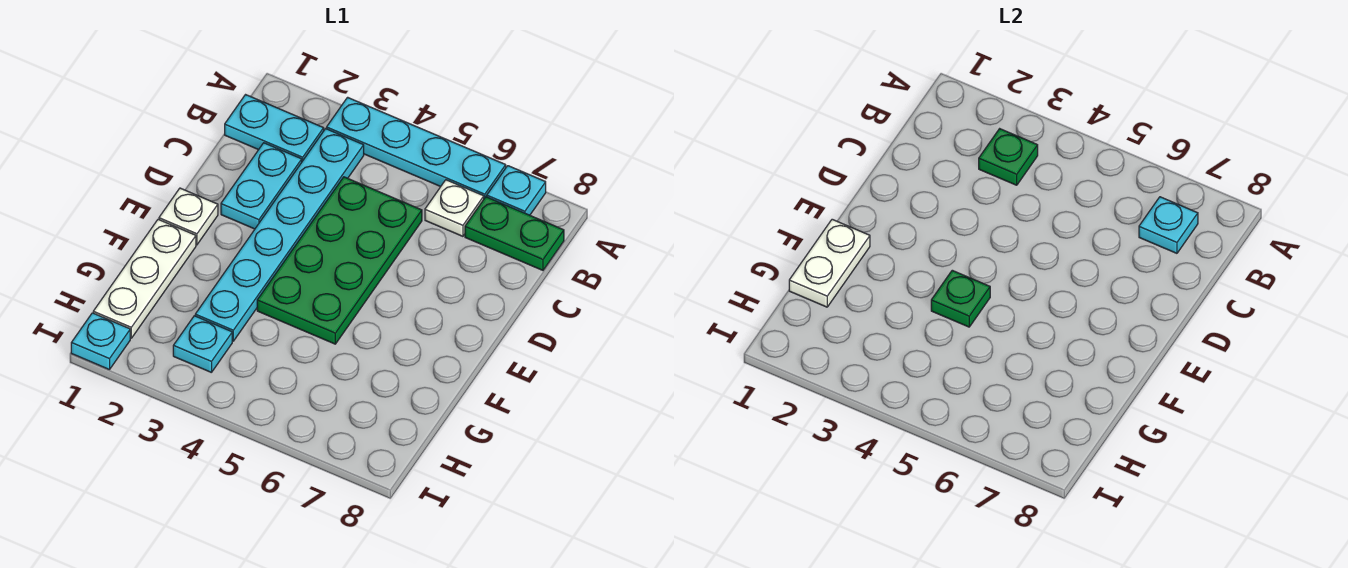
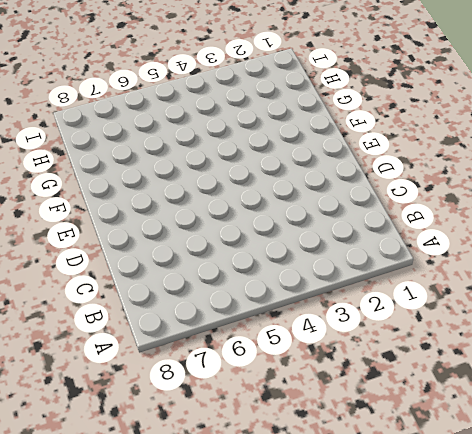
none -> cyan 1x4 plate [327,97,506,198]
none -> cyan 1x1 plate [487,166,546,215]
none -> cyan 1x2 plate [225,95,324,161]

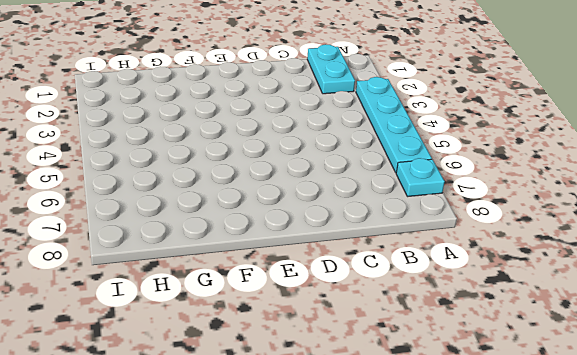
none -> cyan 1x6 plate [195,129,364,341]
none -> white 1x1 plate [425,180,484,236]
none -> green 1x2 plate [465,197,564,270]

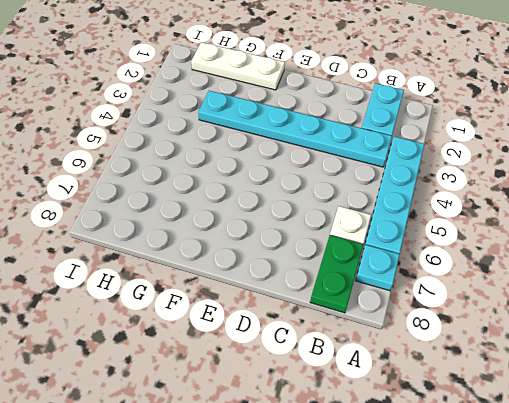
none -> cyan 1x2 plate [221,143,302,229]
none -> green 2x4 plate [257,177,422,344]
none -> white 1x1 plate [159,188,218,245]

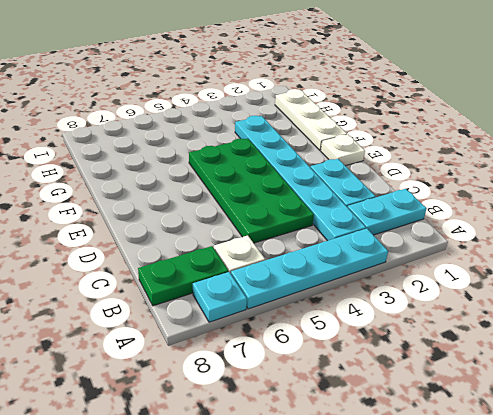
none -> cyan 1x1 plate [173,316,232,373]
none -> cyan 1x1 plate [71,313,130,370]
none -> green 1x1 plate [979,129,1038,185]

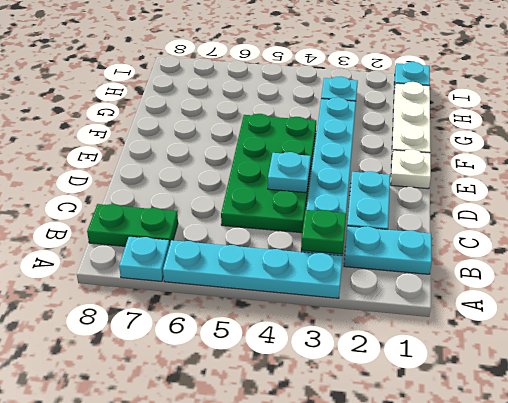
cyan 1x1 plate [268,152,311,193] -> cyan 1x1 plate moved to [1139,197,1198,253]
none -> white 1x1 plate [425,180,484,236]
none -> white 1x2 plate [789,219,870,307]
none -> green 1x1 plate [931,270,990,327]

